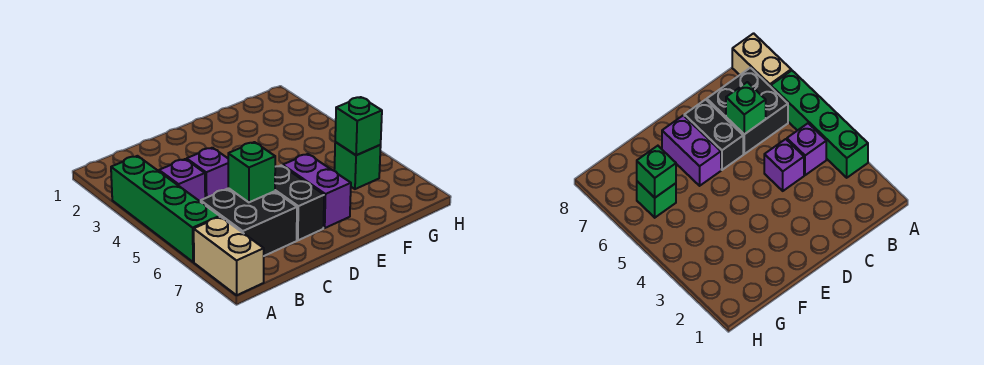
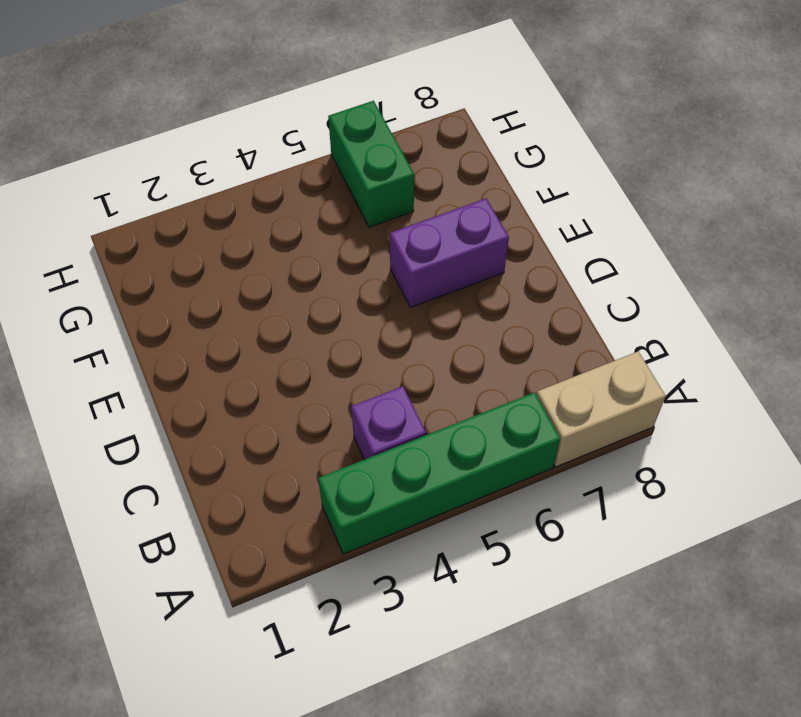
green 1x2 brick [328,101,414,227] -> green 1x1 brick [334,142,381,189]
none -> black 2x2 brick [201,188,297,256]
none -> purple 1x1 brick [187,148,228,198]

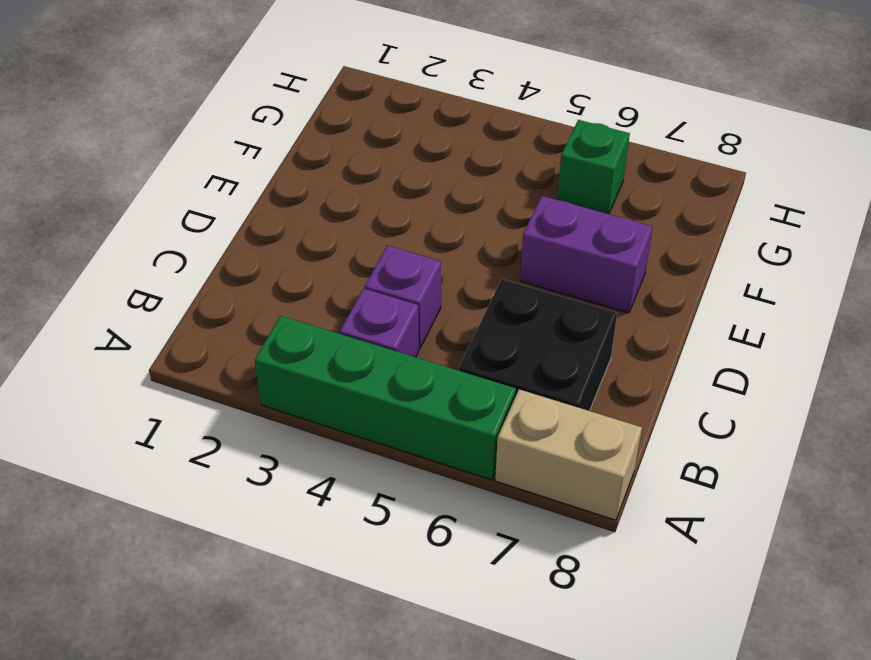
none -> black 1x2 brick [275,165,324,240]
none -> green 1x1 brick [228,142,275,202]

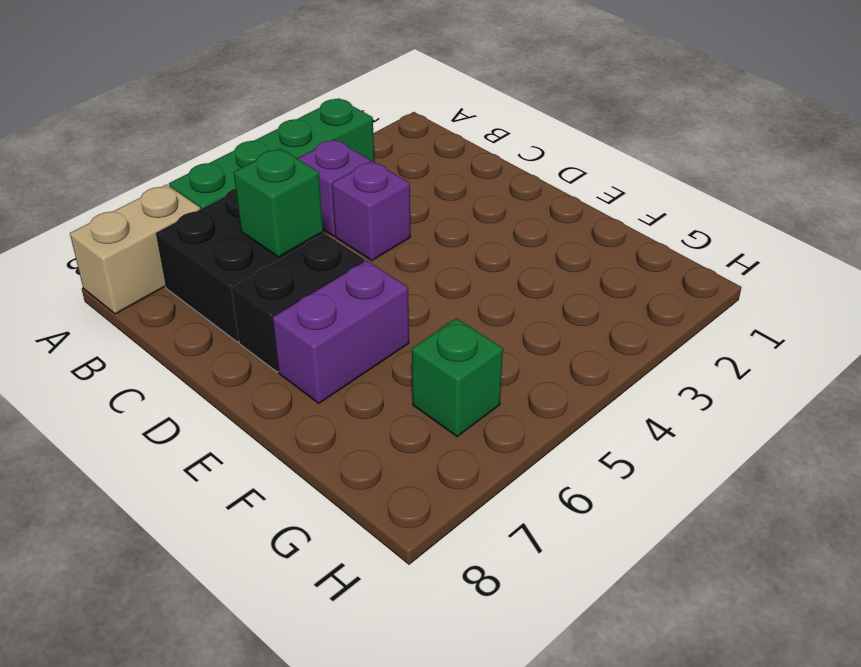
none -> green 1x1 brick [335,97,382,155]

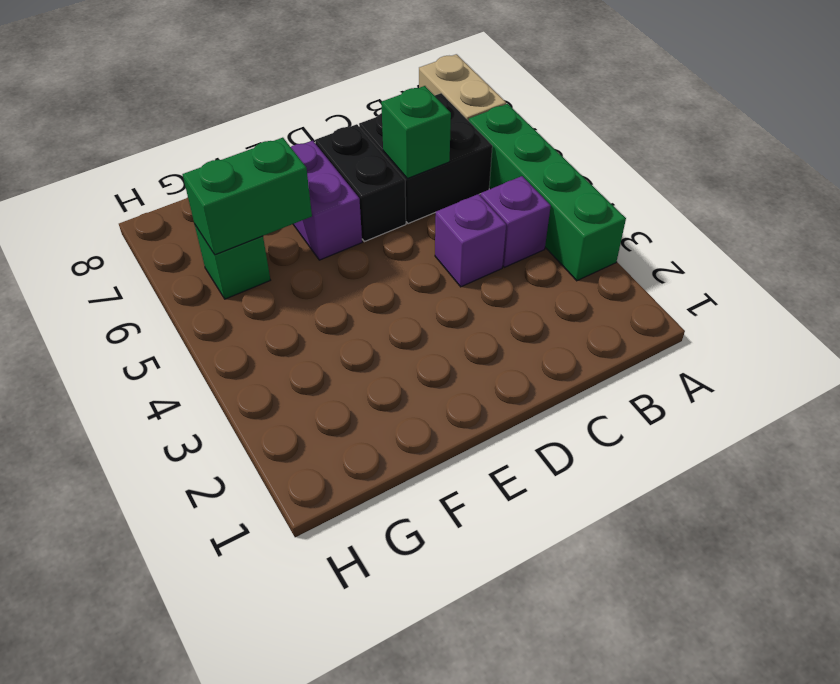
green 1x2 brick [183,138,312,255] -> green 1x1 brick [335,97,382,155]

